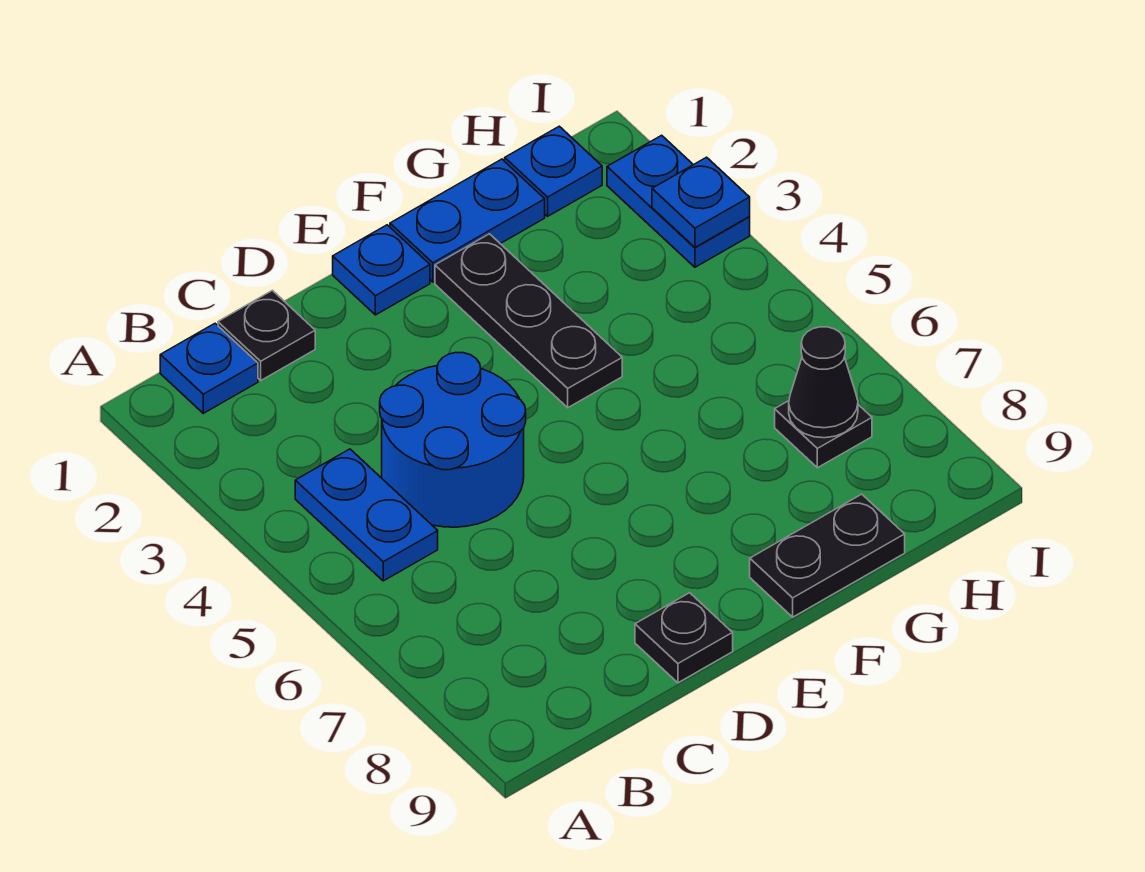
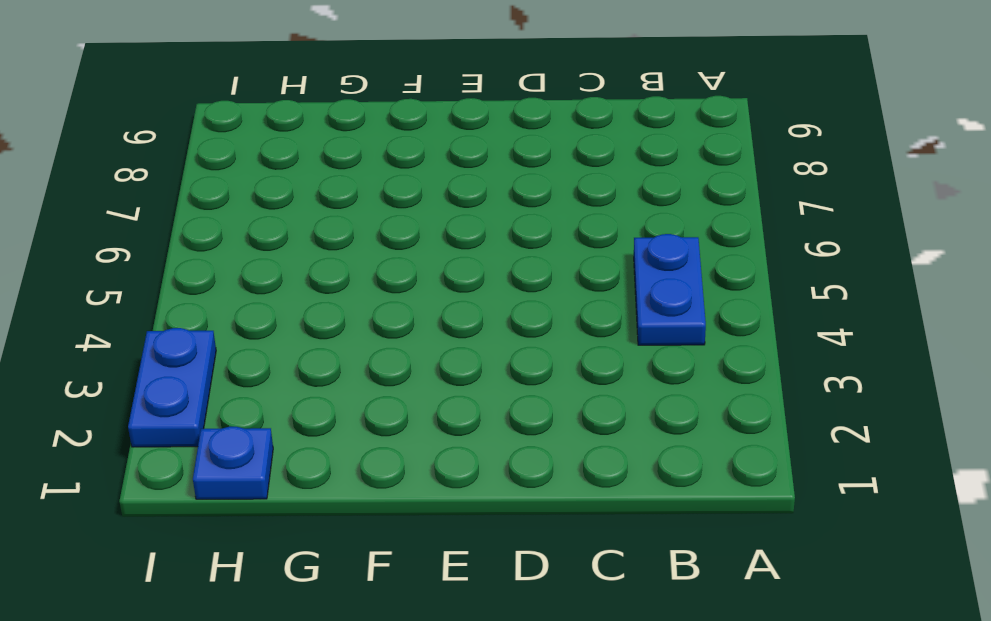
none -> blue 1x1 plate [160,324,258,413]
none -> black 1x1 plate [218,291,315,380]
none -> blue 2x2 round brick [380,353,526,527]

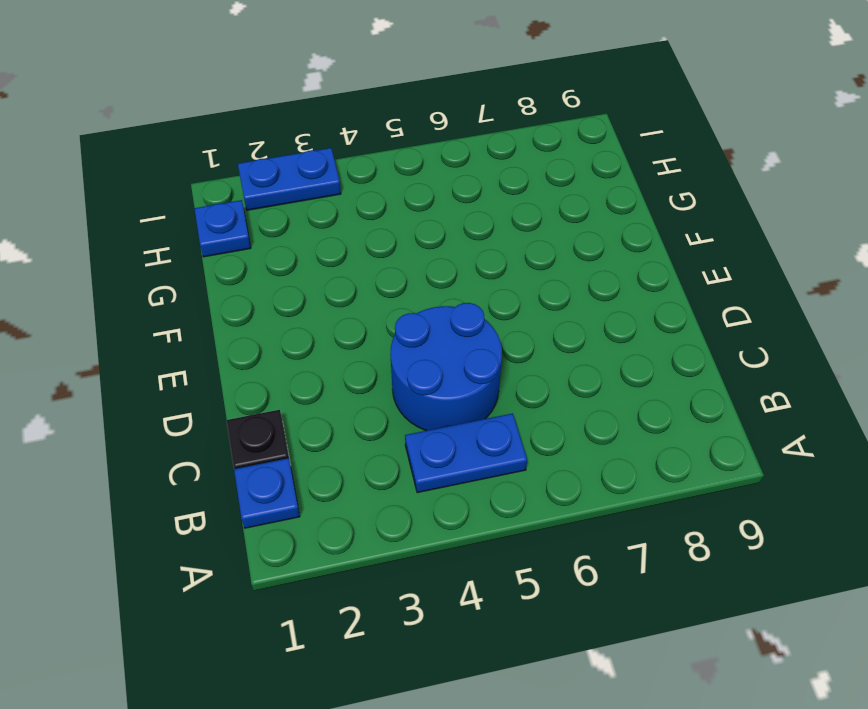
none -> black 1x1 plate [635,593,733,683]
none -> blue 1x1 plate [333,225,430,315]
none -> blue 1x2 plate [390,159,545,282]

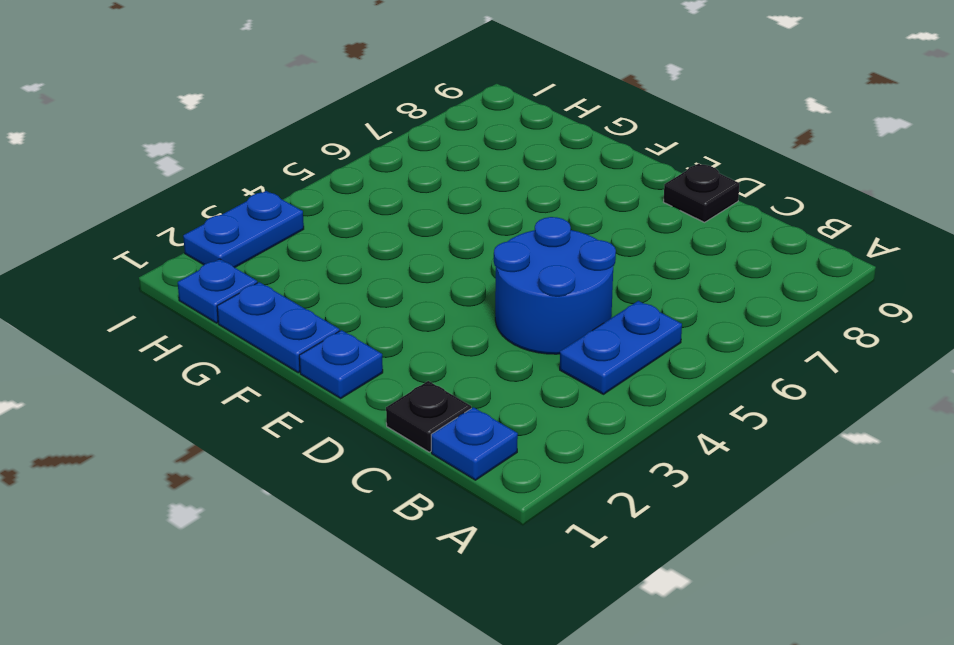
none -> black 1x3 plate [435,234,622,408]
none -> black 1x2 plate [750,494,905,617]
none -> black 1x1 plate [775,401,872,468]

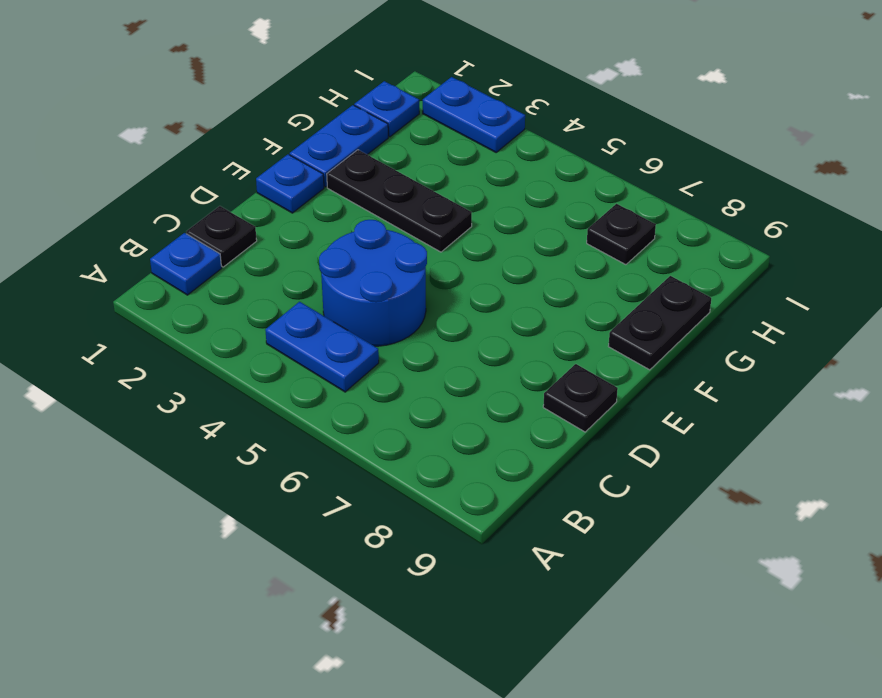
none -> black 1x1 cone [789,327,858,438]
none -> blue 1x1 plate [652,157,750,247]

